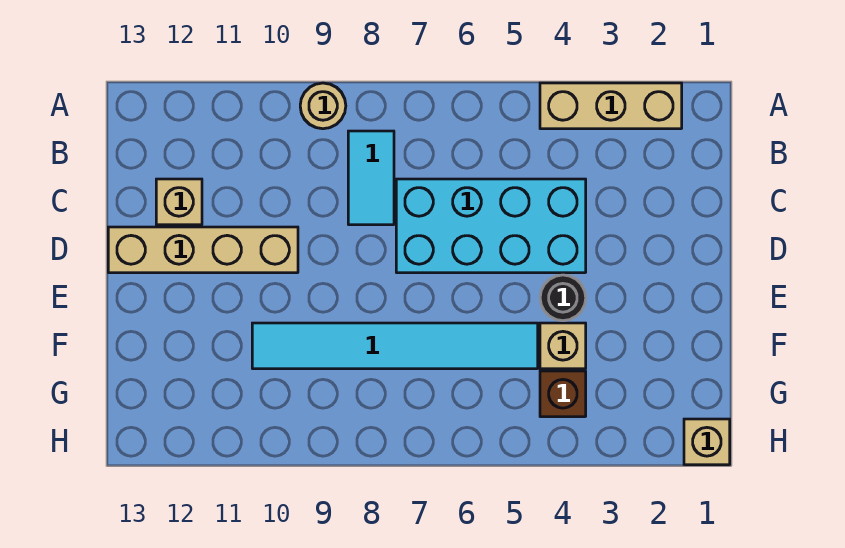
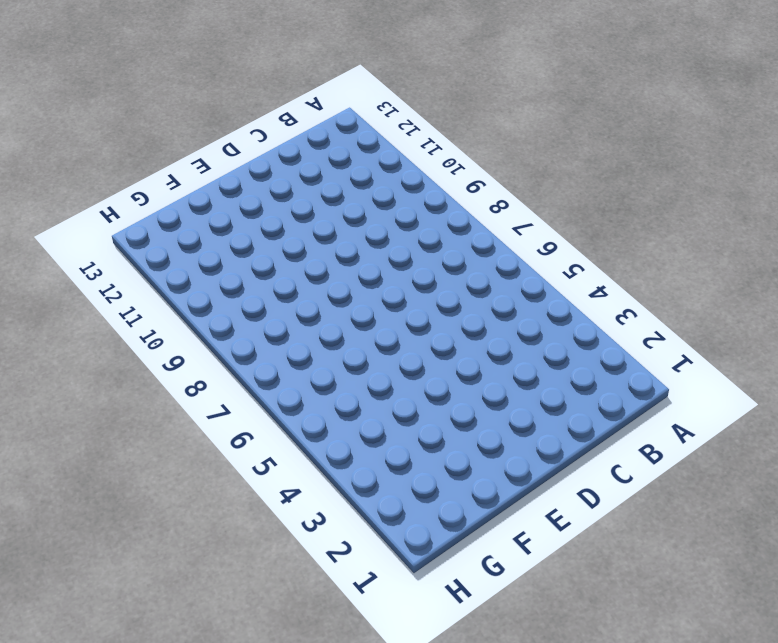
none -> tan 1x3 brick [540,83,682,129]
none -> tan 1x1 round brick [300,83,346,129]

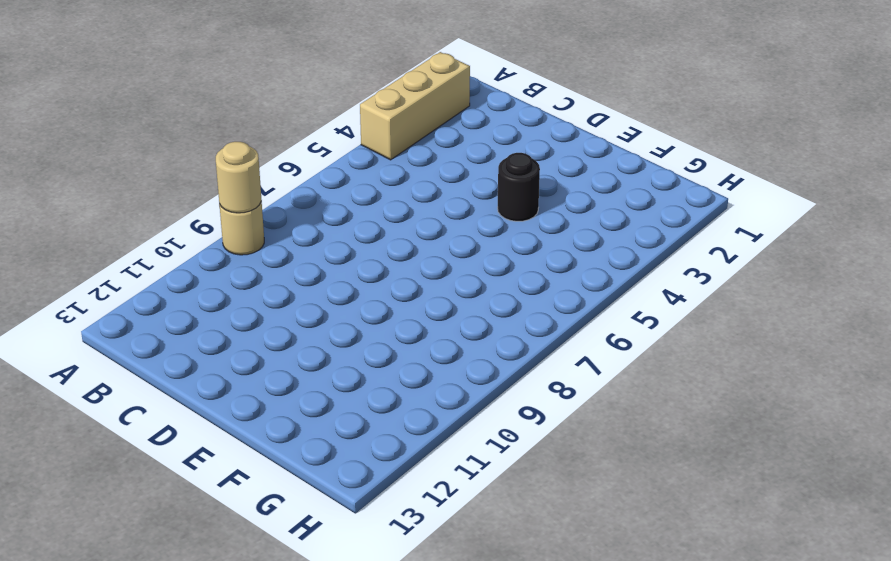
tan 1x1 round brick [216,142,261,213] -> none
none -> cyan 1x2 tile [348,131,394,225]
none -> cyan 2x4 brick [396,179,586,273]

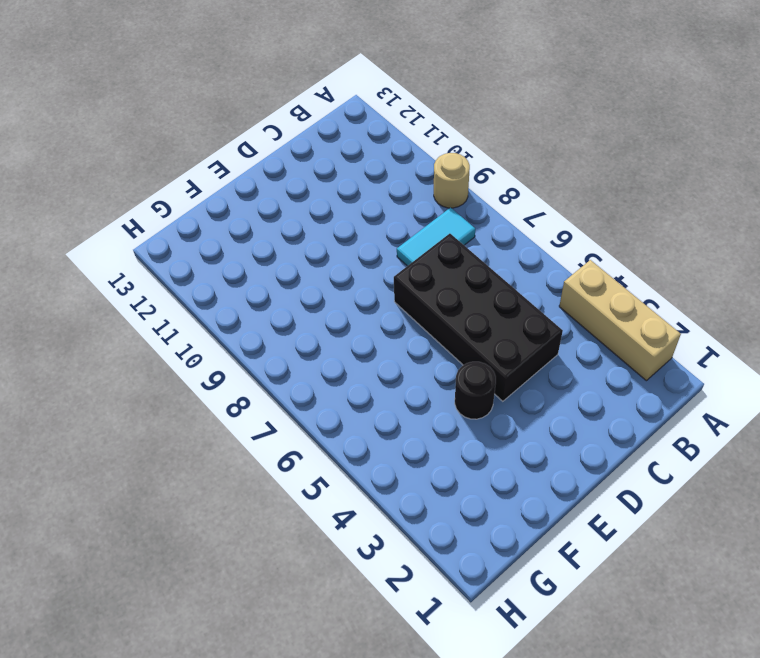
black 2x4 brick [394,234,563,401] -> cyan 2x4 brick [396,179,586,273]
none -> tan 1x1 brick [156,179,202,225]
none -> tan 1x4 brick [108,227,298,273]

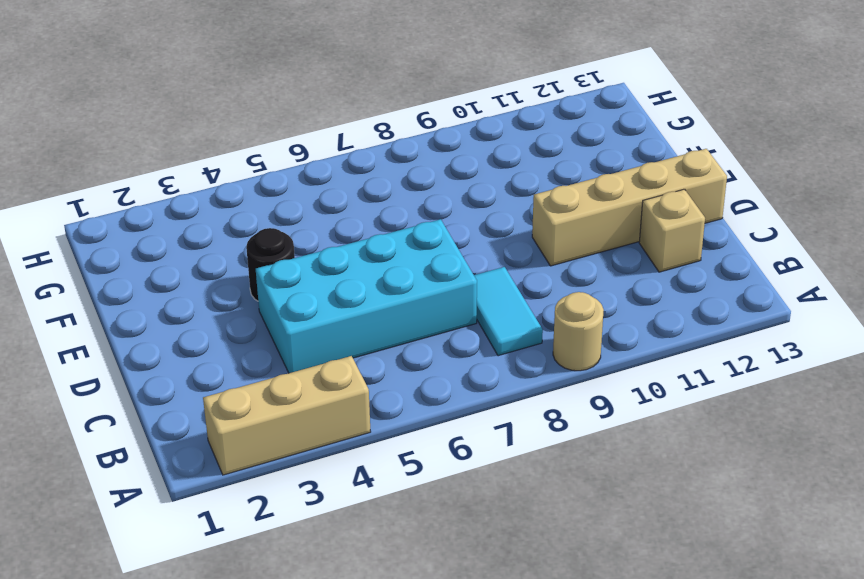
none -> tan 1x1 brick [540,323,586,369]
none -> cyan 1x6 tile [252,323,538,369]

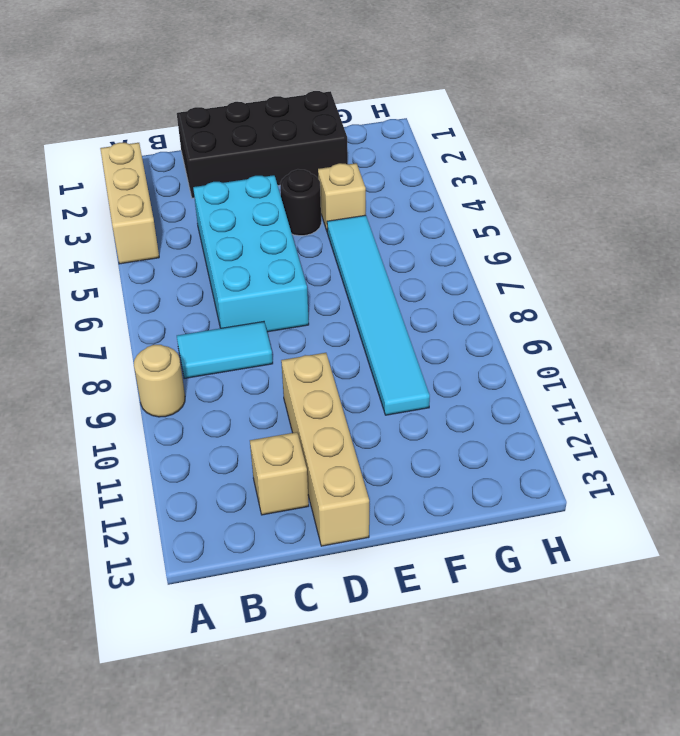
black 2x4 brick [177,91,348,198] -> none
none -> brown 1x1 brick [540,371,586,417]
none -> tan 1x1 brick [684,419,730,465]

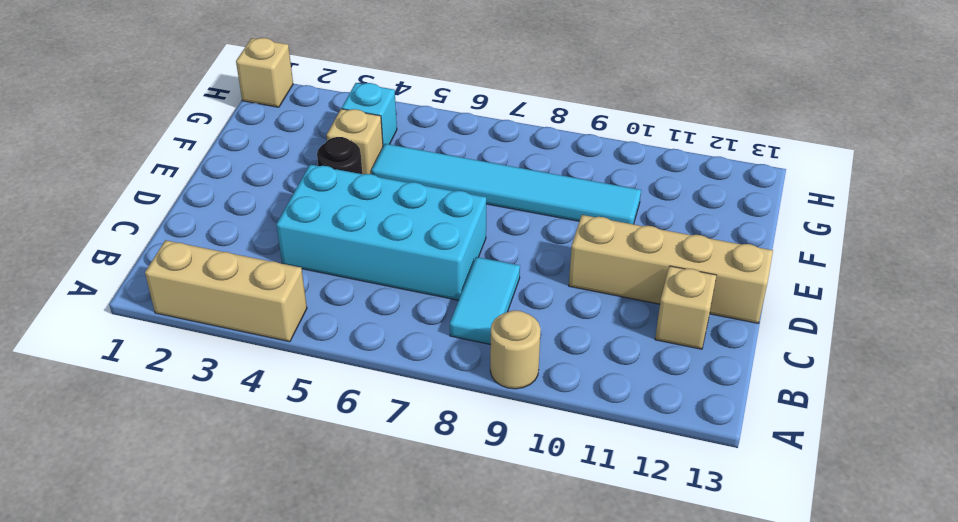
cyan 1x1 brick [342,83,397,146] -> brown 1x1 brick [540,371,586,417]

